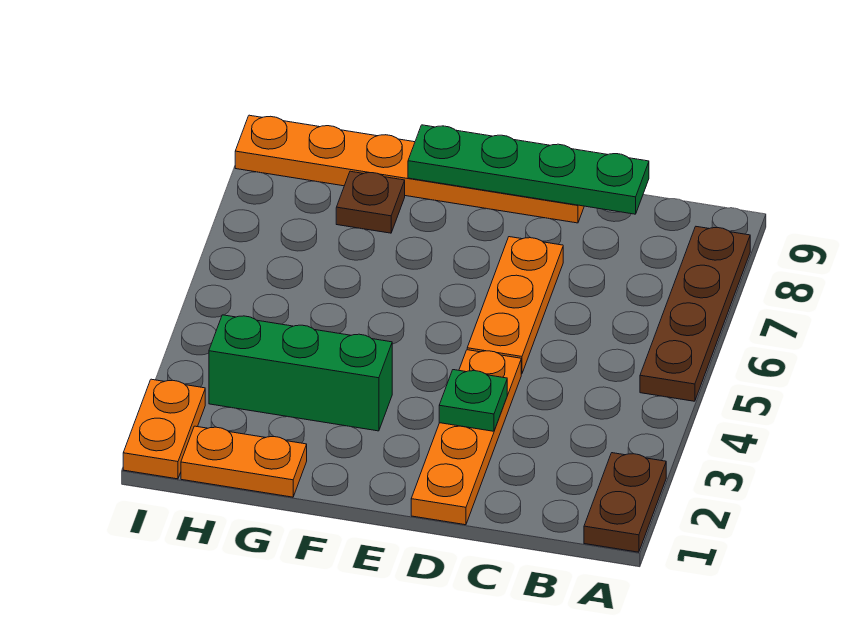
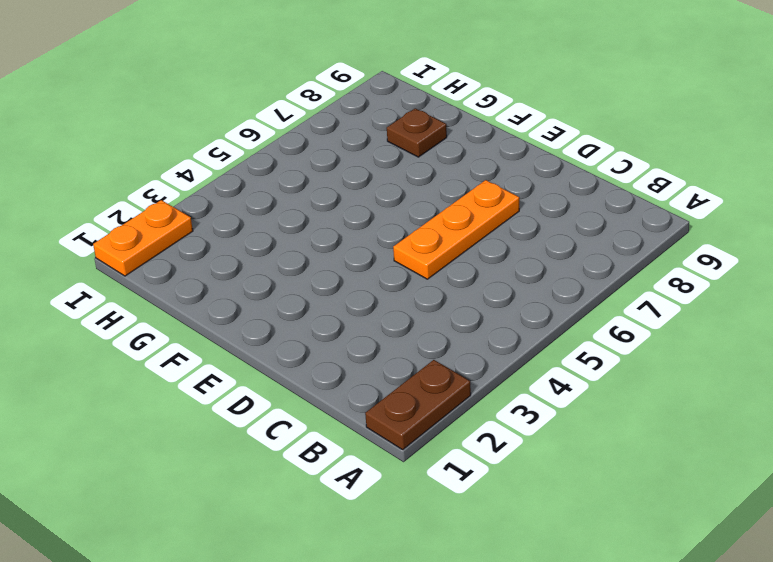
none -> brown 1x4 plate [640,227,750,401]
none -> orange 1x4 plate [411,350,521,525]

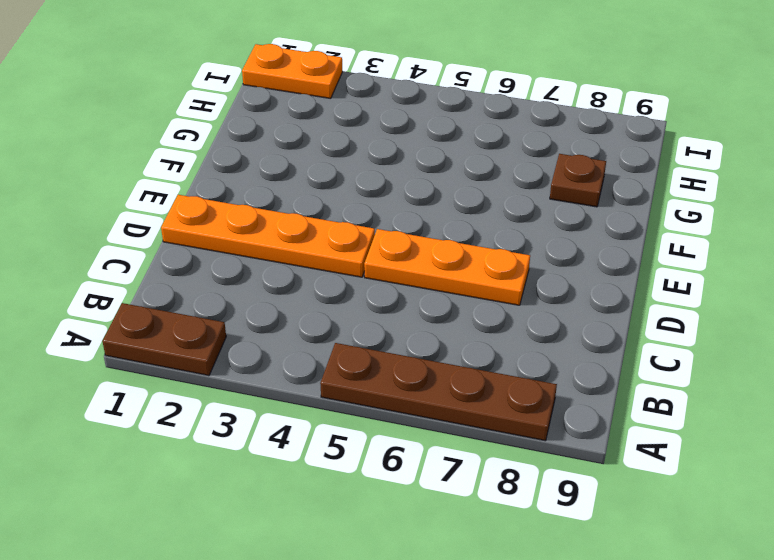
none -> orange 1x6 plate [235,115,584,223]
none -> green 1x3 brick [209,315,392,431]

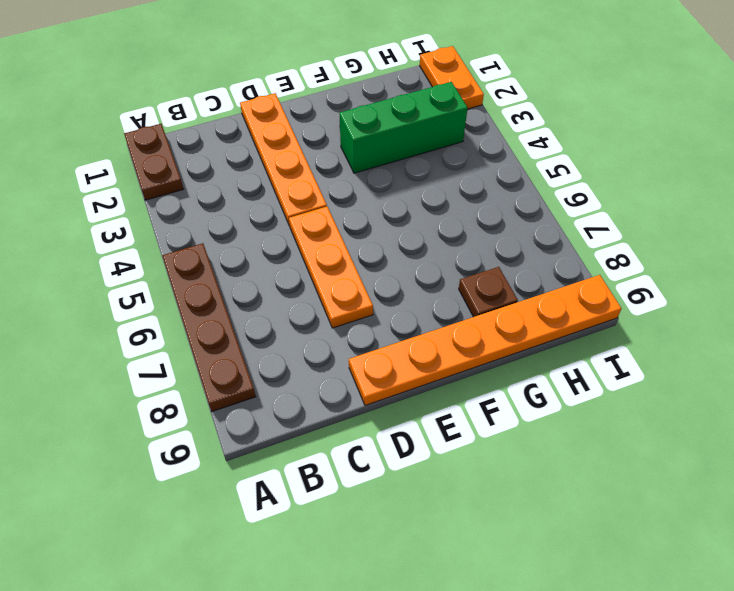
none -> orange 1x2 plate [181,426,307,497]
none -> green 1x4 plate [408,125,649,214]

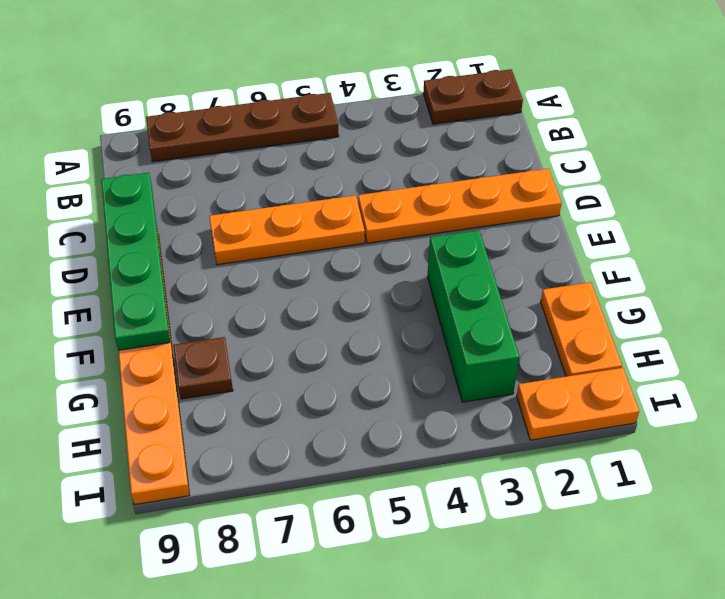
none -> green 1x1 plate [439,370,507,431]

